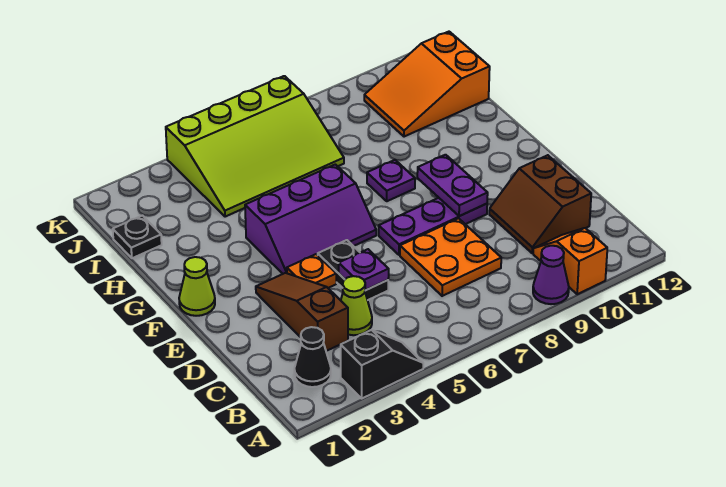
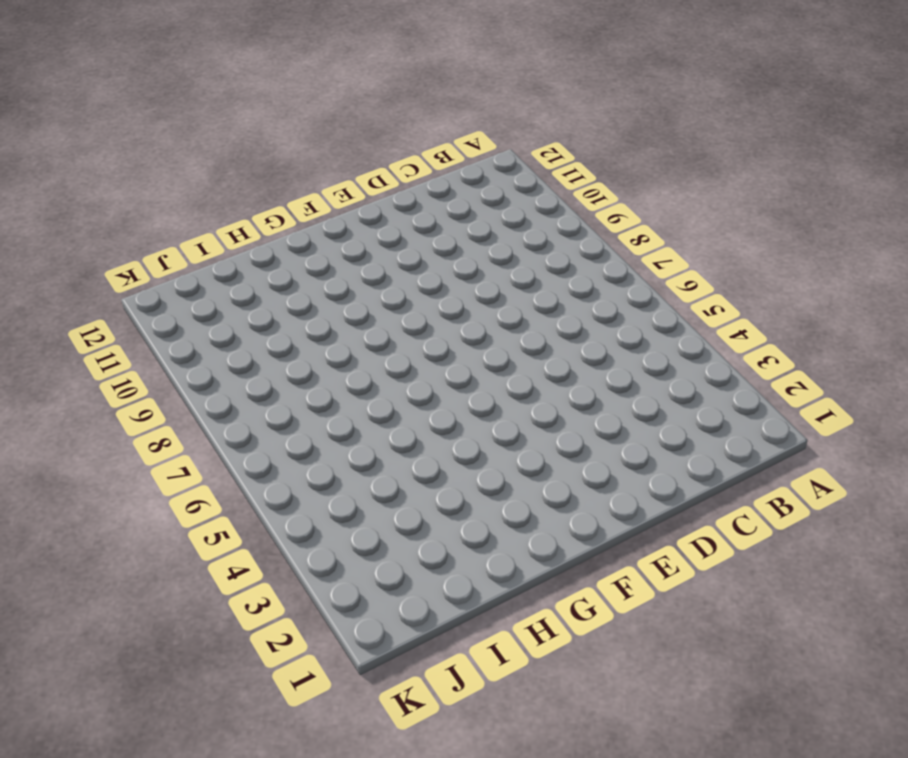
none -> black 1x2 slope [341,330,423,398]
none -> purple 1x1 cone [533,246,569,304]
none -> orange 1x2 slope [533,228,607,294]

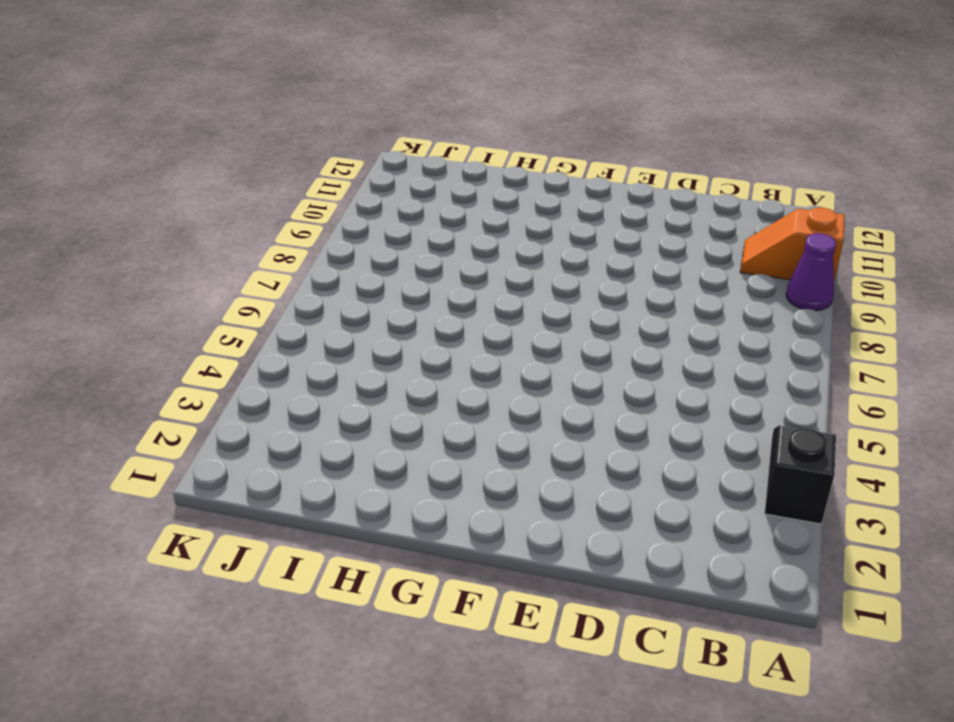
none -> black 1x1 cone [294,327,331,387]
none -> brown 1x3 slope [256,273,348,351]
none -> lime 1x1 cone [341,276,372,335]

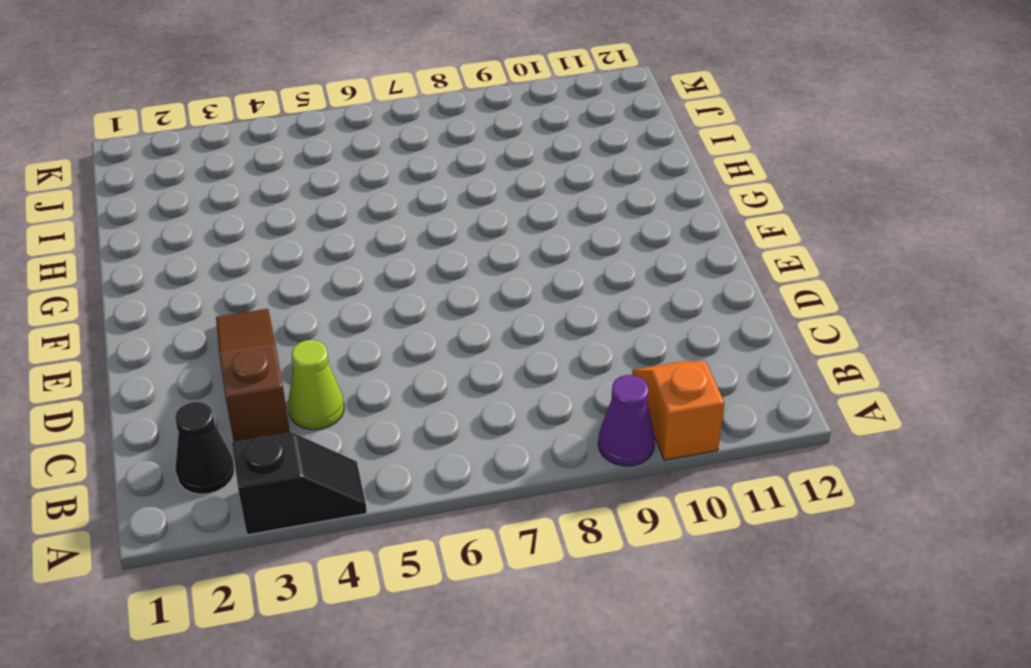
none -> orange 2x2 plate [400,218,501,296]
none -> brown 2x2 slope [489,155,591,253]
none -> black 1x2 plate [318,240,388,300]

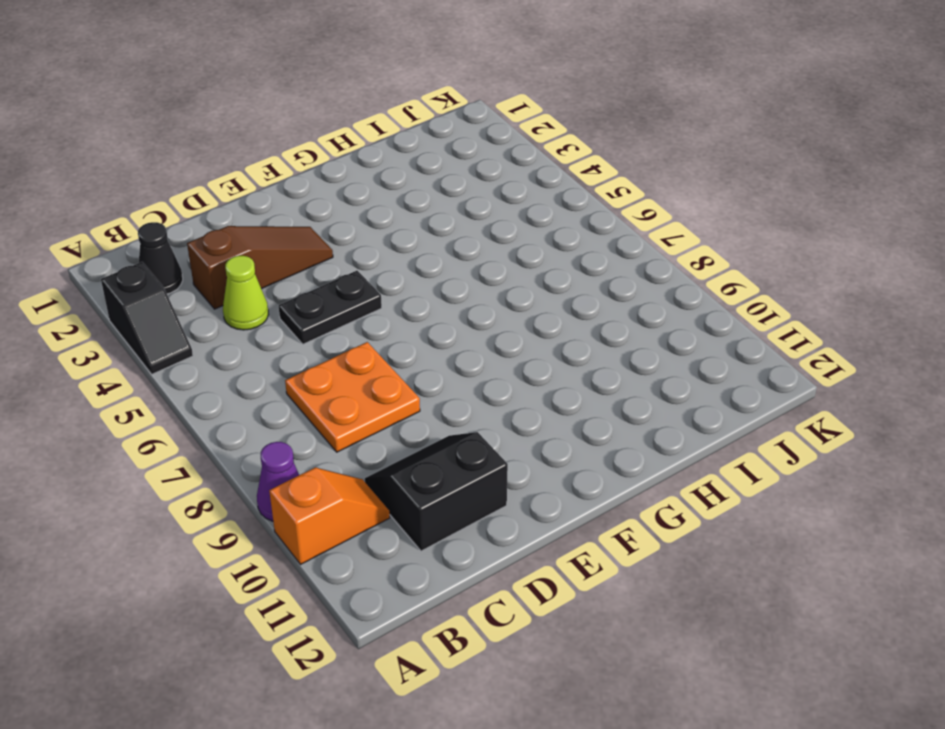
black 2x2 slope [365,432,508,551] -> brown 2x2 slope [489,155,591,253]
none -> orange 1x1 plate [287,254,336,288]
none -> purple 1x3 plate [379,198,487,255]
none -> lime 1x1 cone [179,257,215,316]

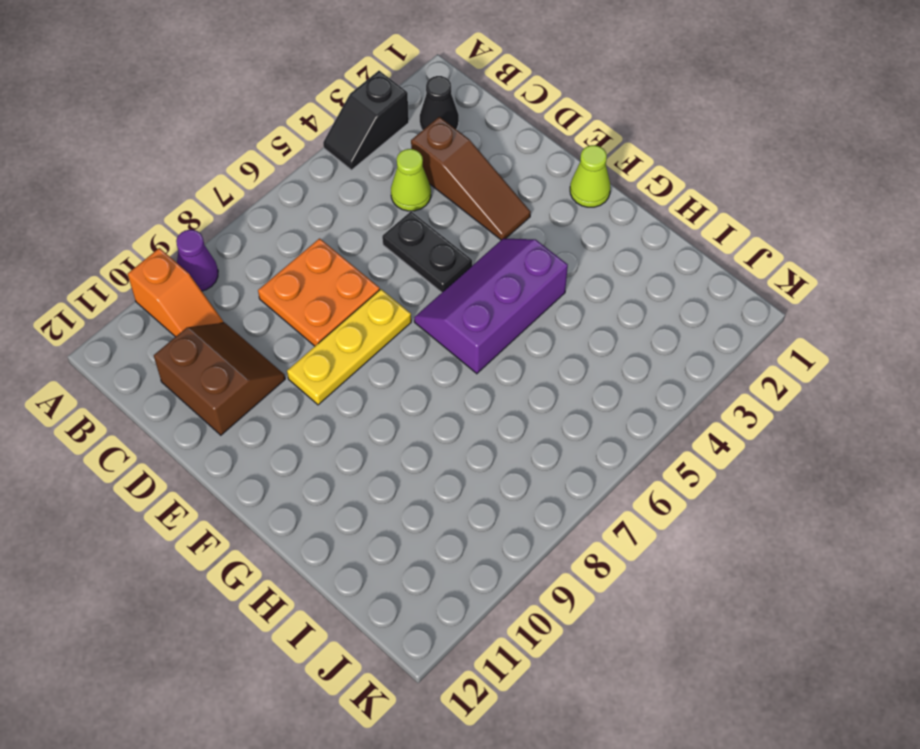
yellow 1x3 plate [287,289,411,405] -> purple 1x3 plate [379,198,487,255]
none -> orange 1x1 plate [287,254,336,288]
none -> purple 1x1 plate [367,160,415,201]
none -> black 1x1 plate [113,216,162,258]

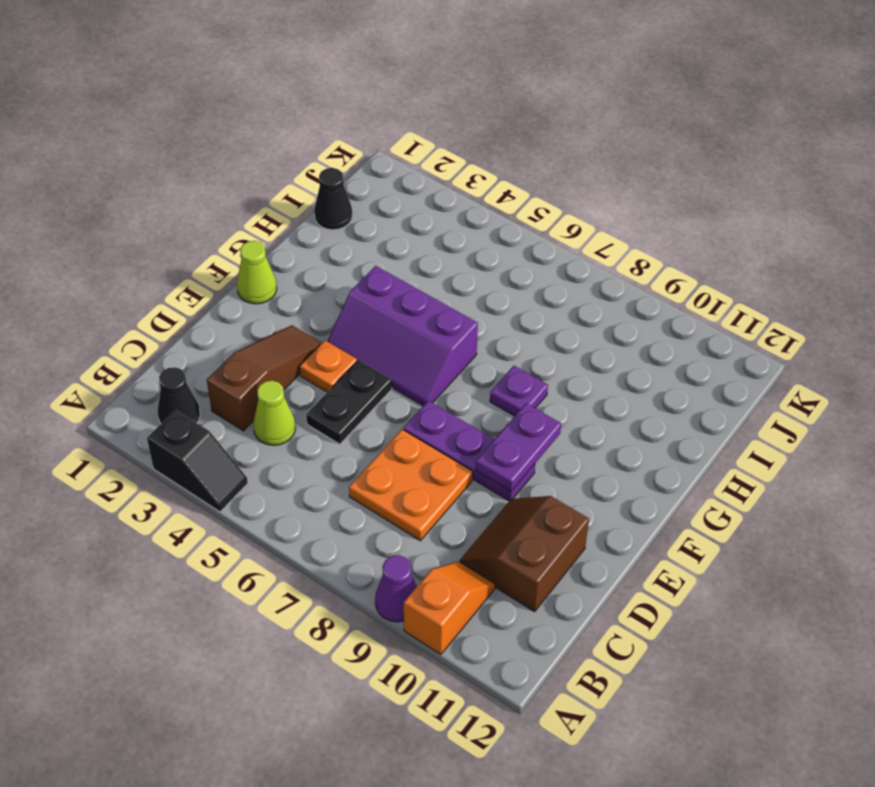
black 1x1 cone [314,168,352,230] -> black 1x1 plate [113,216,162,258]
none -> lime 3x4 slope [166,76,344,217]
none -> orange 2x3 slope [364,32,490,137]
none -> purple 1x1 plate [339,249,389,290]

